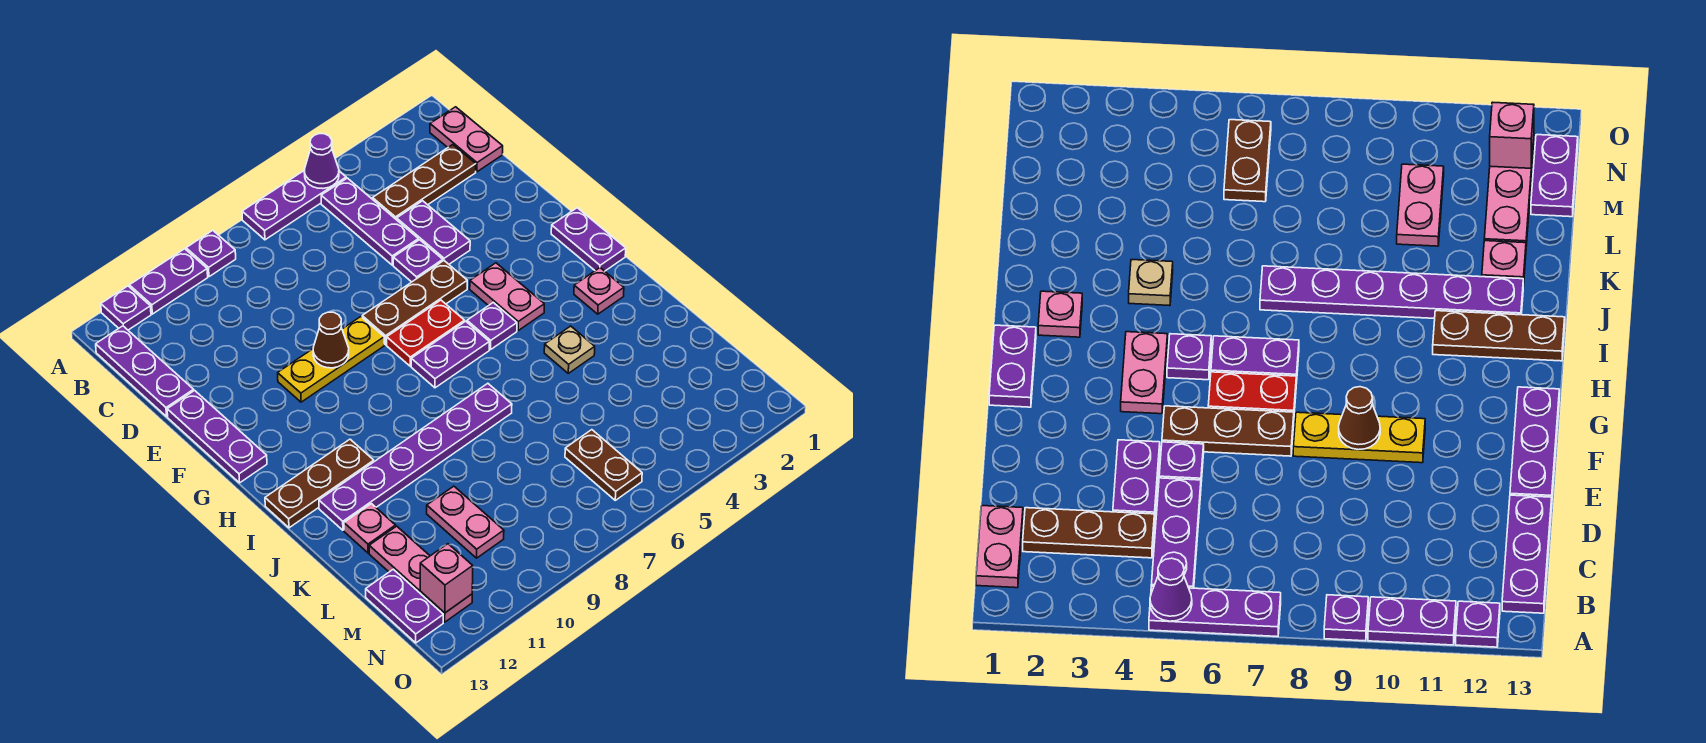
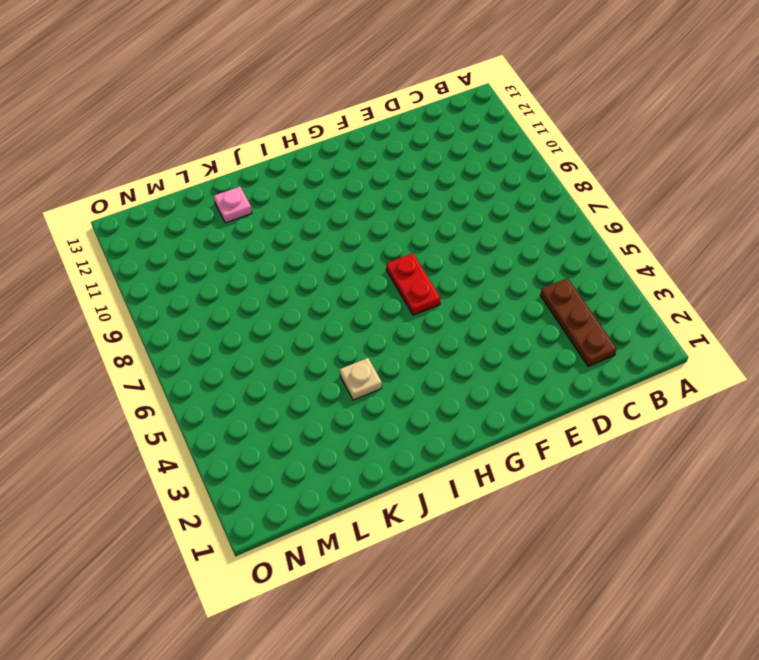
none -> purple 1x3 plate [242,170,346,240]
none -> purple 1x1 plate [186,230,236,277]
none -> purple 1x2 plate [129,249,208,314]
none -> purple 1x1 plate [101,286,151,330]

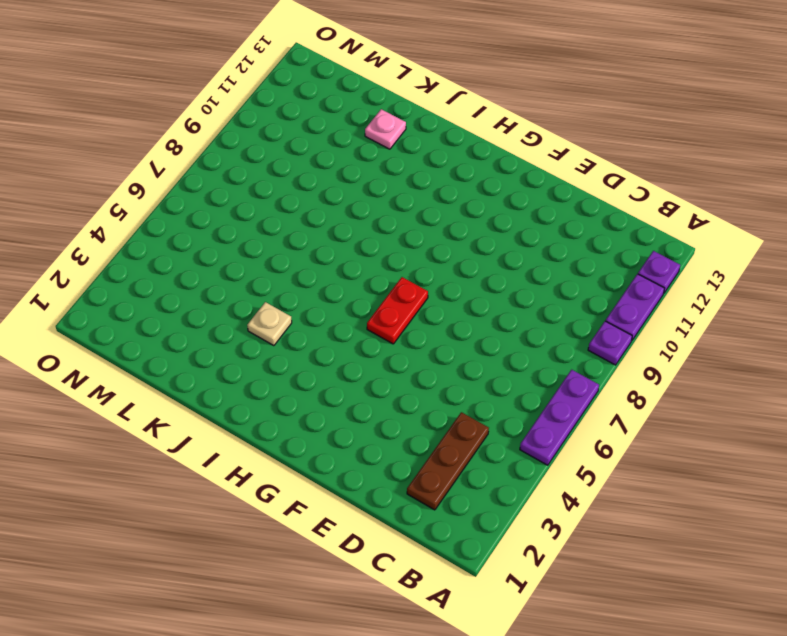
none -> pink 1x2 plate [430,107,503,172]
none -> purple 1x3 plate [321,178,418,265]
none -> purple 1x3 plate [96,326,194,417]
none -> purple 1x2 plate [397,201,470,264]

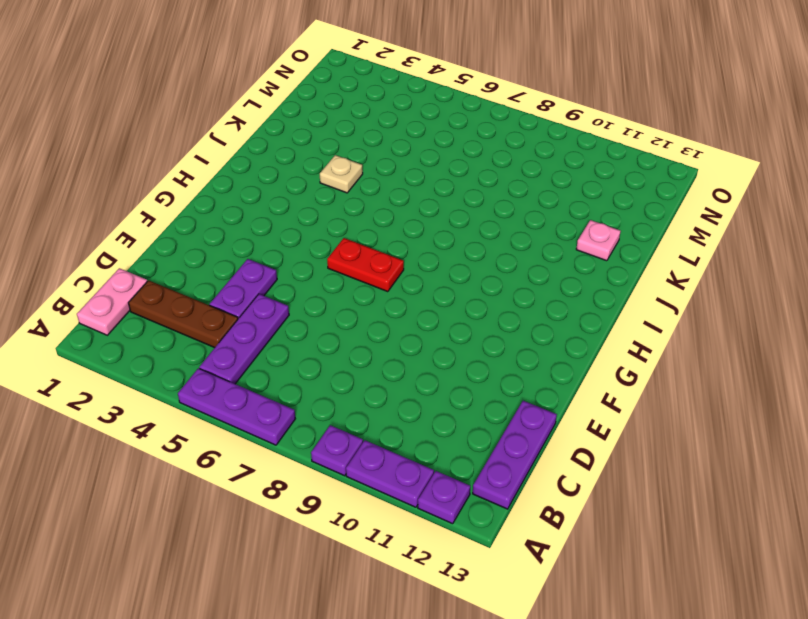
none -> purple 1x1 plate [393,240,443,282]
none -> purple 1x3 plate [167,390,267,483]
none -> brown 1x3 plate [362,261,467,345]
none -> yellow 1x3 plate [278,317,384,402]

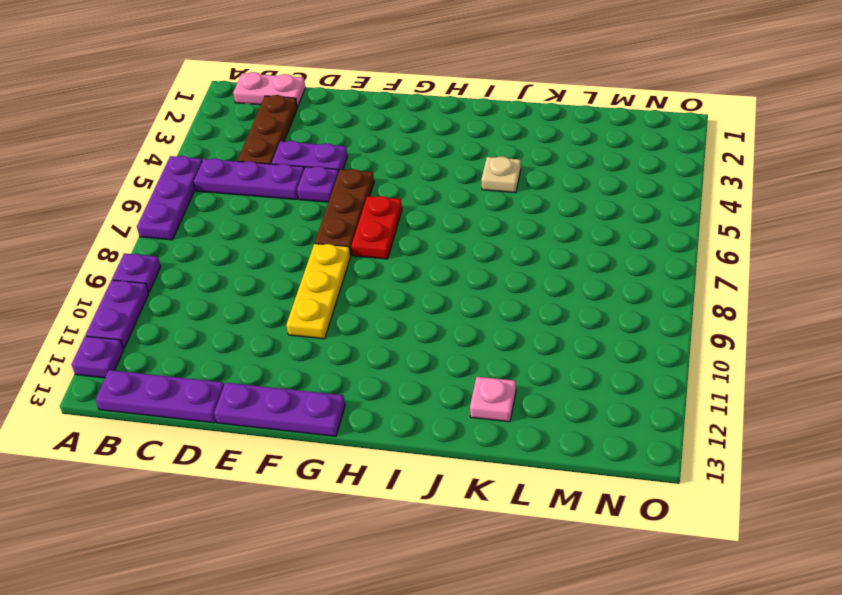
none -> purple 1x2 plate [551,208,626,271]
none -> pink 1x2 plate [470,263,544,331]
none -> purple 1x1 plate [467,303,517,349]
none -> purple 1x2 plate [411,321,489,388]

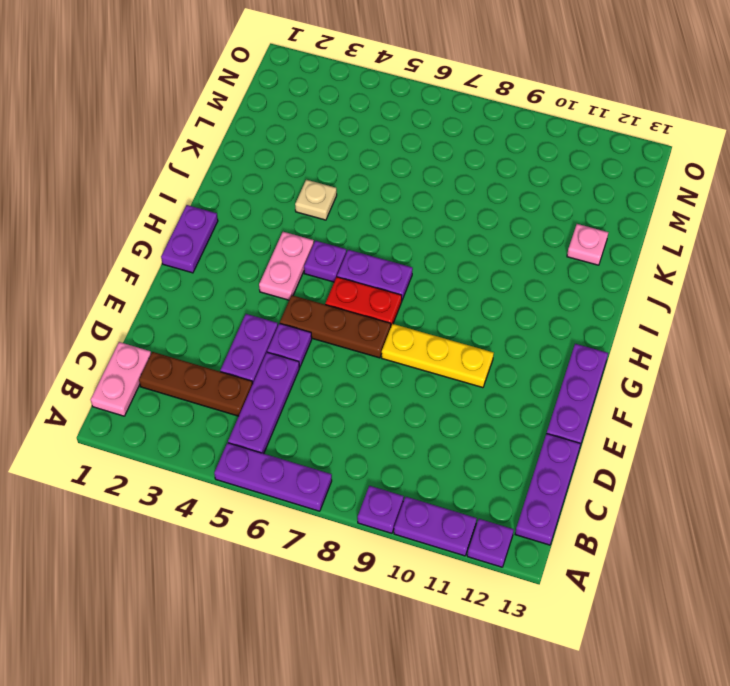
none -> pink 1x1 plate [574,268,624,314]
none -> brown 1x3 plate [265,439,374,528]
none -> purple 1x6 plate [319,383,512,530]
none -> pink 1x2 plate [427,486,504,558]

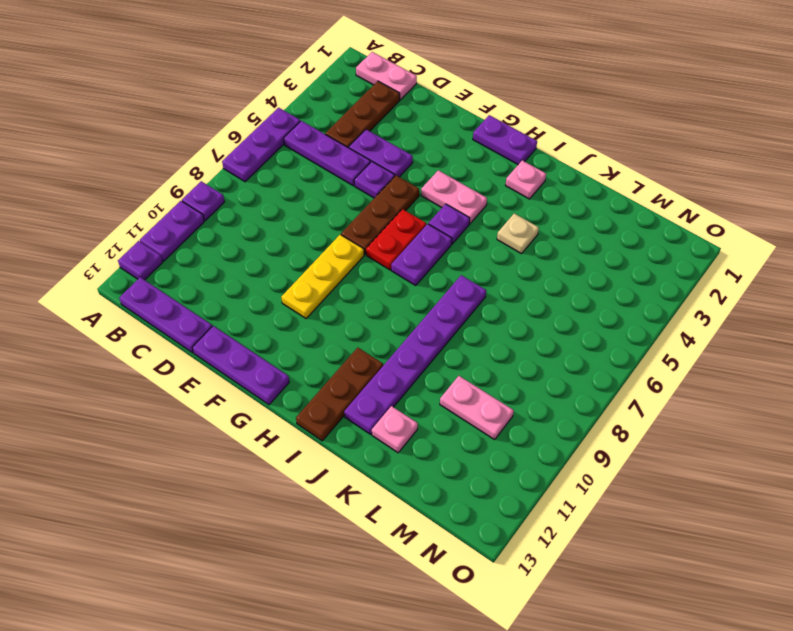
none -> pink 1x3 plate [369,526,472,622]
none -> brown 1x2 plate [565,430,642,500]
none -> purple 1x2 plate [366,569,443,643]
none -> purple 1x1 cone [304,134,339,188]

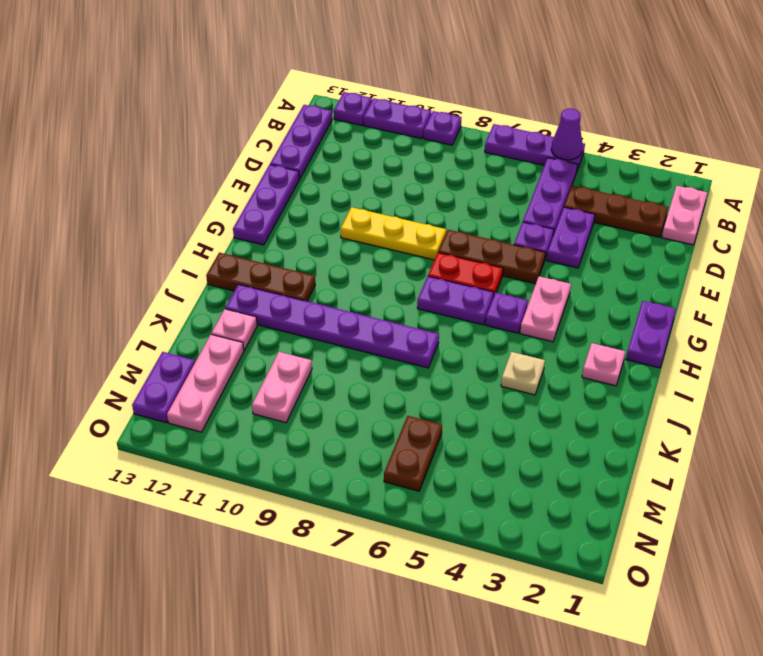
none -> brown 1x1 cone [313,312,349,368]
none -> pink 1x1 brick [420,544,473,613]

